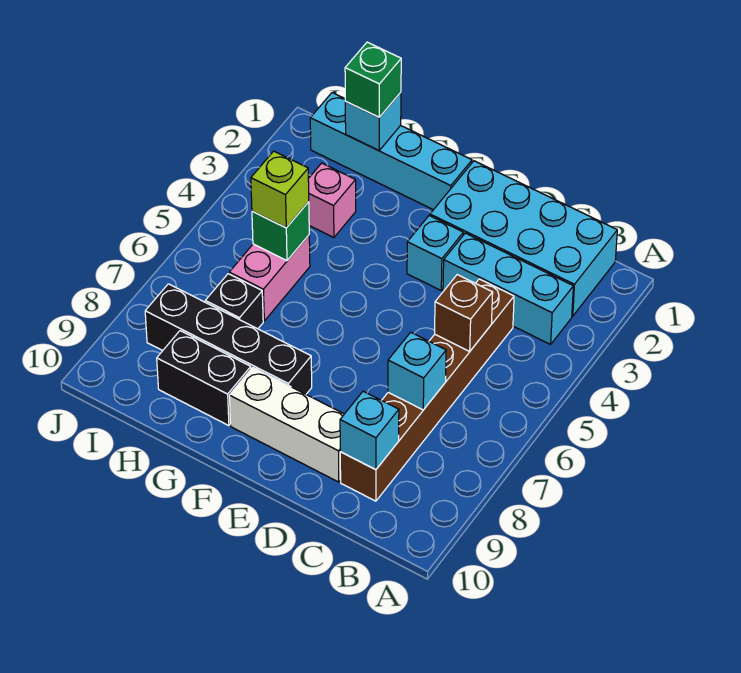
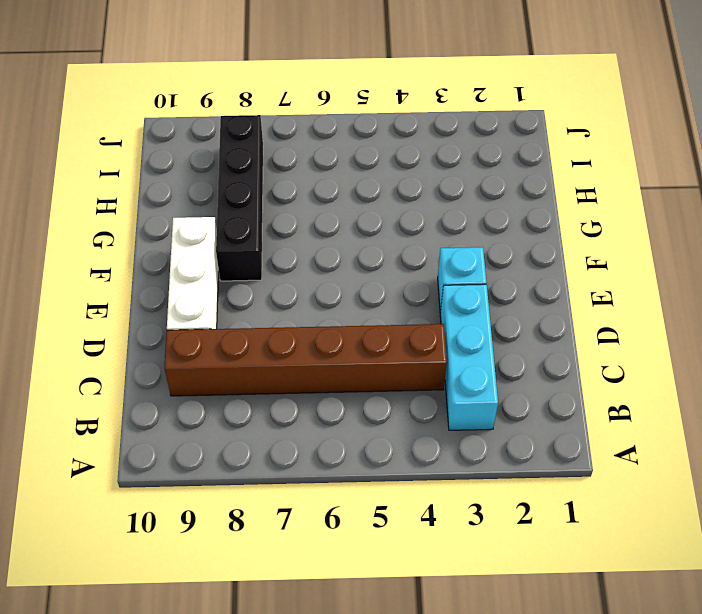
none -> cyan 2x4 brick [430,161,617,316]
none -> cyan 1x4 brick [310,93,472,210]
none -> black 1x2 brick [157,331,251,426]

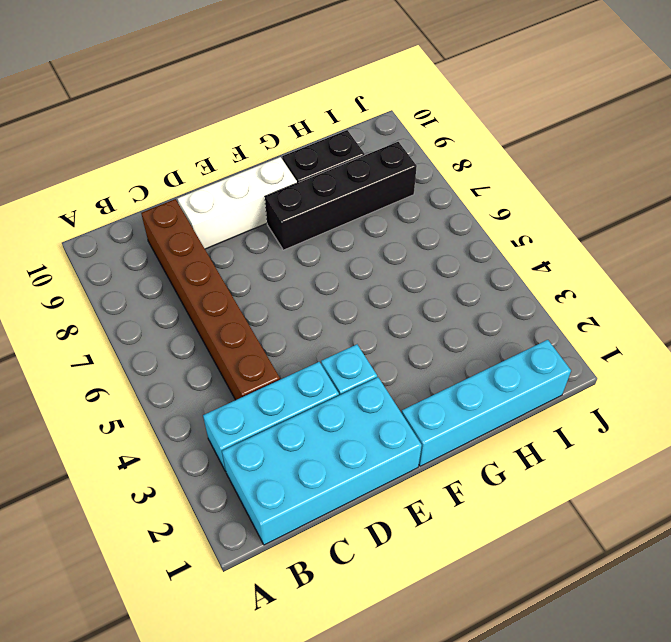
none -> pink 1x1 brick [308,163,356,238]
none -> pink 1x2 brick [229,235,310,321]
none -> black 1x1 brick [205,274,263,329]

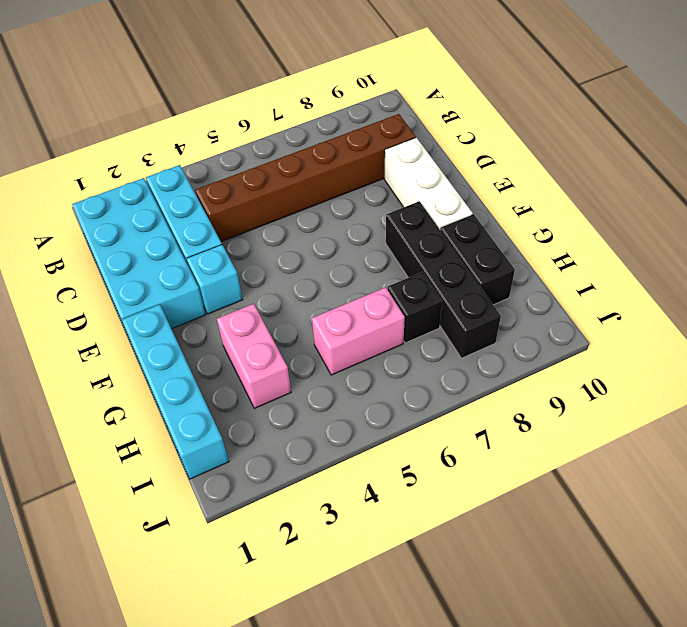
pink 1x2 brick [217,304,291,408] -> pink 1x1 brick [308,163,356,238]
none -> brown 1x1 brick [435,275,493,351]
none -> cyan 1x1 brick [388,332,446,410]
none -> cyan 1x1 brick [340,391,399,470]

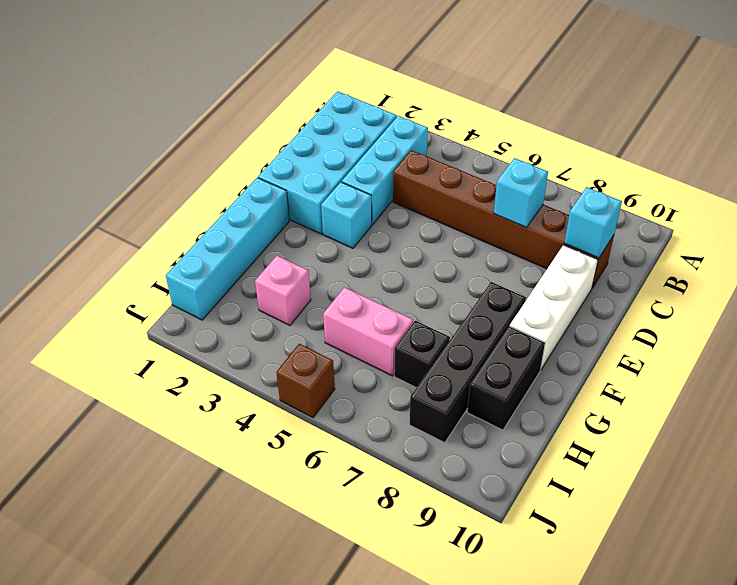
brown 1x1 brick [276,344,335,417] -> brown 1x1 brick moved to [435,275,493,351]
none -> cyan 1x1 brick [345,93,401,151]
none -> green 1x1 brick [252,202,309,261]
none -> green 1x1 brick [345,42,401,117]

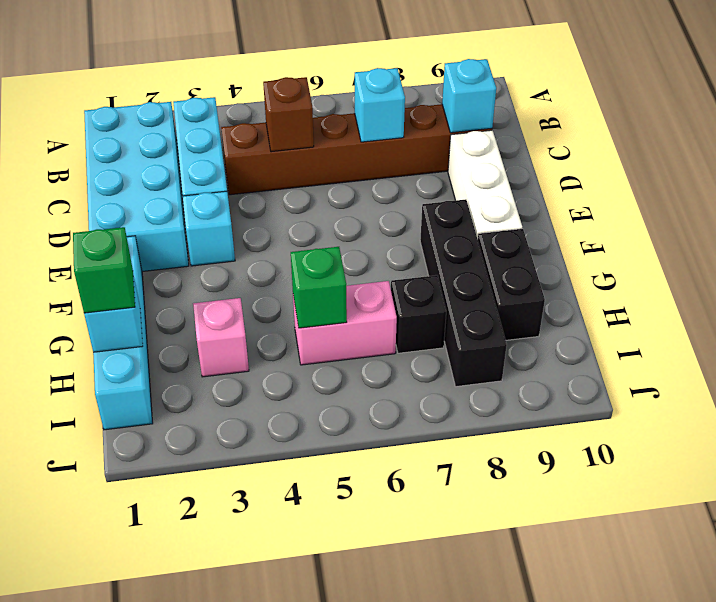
none -> lime 1x1 brick [251,151,309,228]

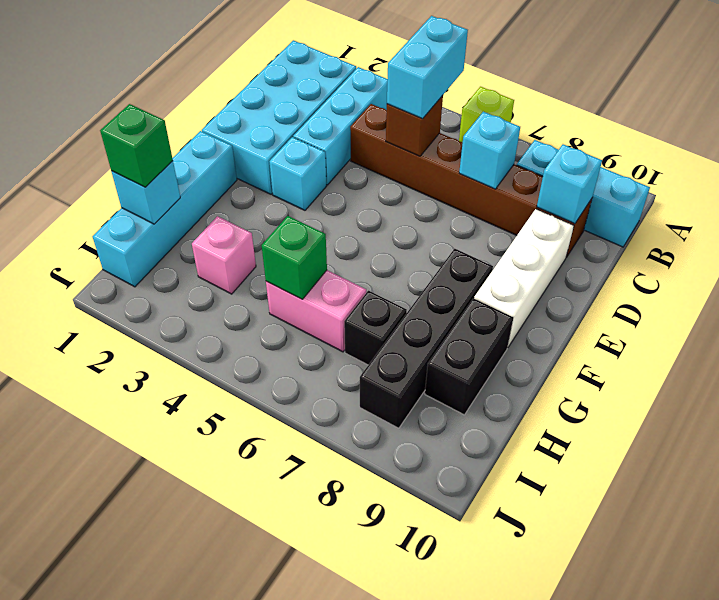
lime 1x1 brick [459,87,514,143] -> lime 1x1 brick moved to [251,151,309,228]
cyan 1x2 brick [387,16,468,119] -> none
cyan 1x3 brick [517,140,650,247] -> none

